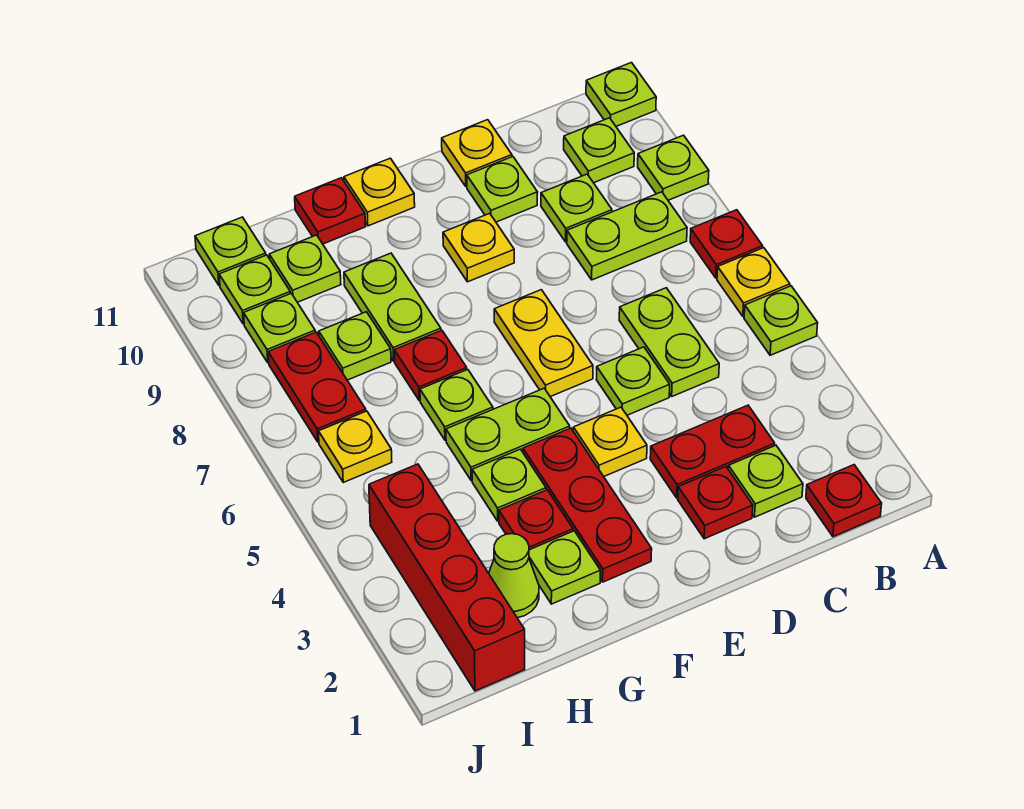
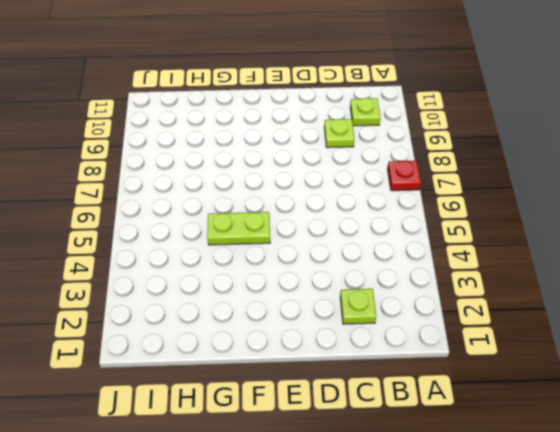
none -> lime 1x1 plate [744,286,818,355]
none -> yellow 1x1 plate [717,248,790,316]
none -> lime 1x1 plate [638,135,709,200]
none -> lime 1x1 plate [586,63,656,126]

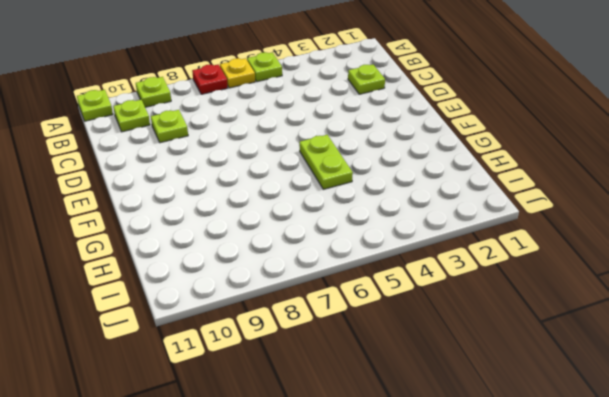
none -> red 1x1 plate [806,465,882,537]
none -> lime 1x2 plate [567,192,687,280]
none -> red 1x2 plate [650,405,775,498]
none -> lime 1x2 plate [619,288,719,396]

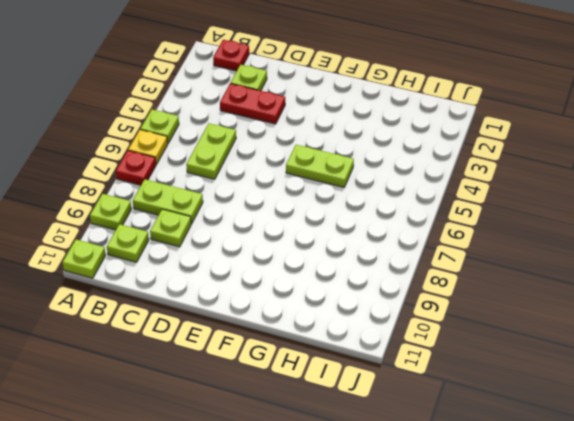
none -> red 1x1 plate [678,467,753,539]
none -> lime 1x1 plate [596,347,670,415]
none -> lime 1x1 plate [467,157,538,222]
none -> yellow 1x1 plate [442,120,512,187]

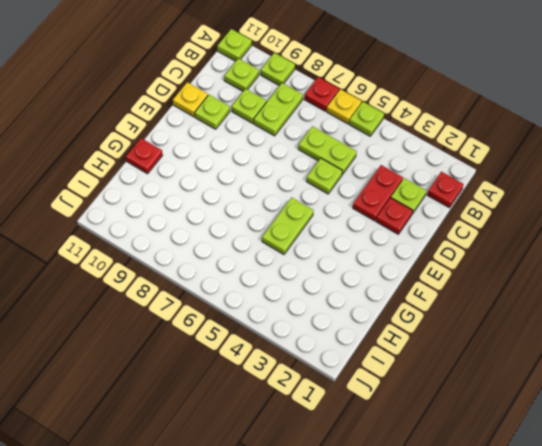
none -> yellow 1x1 plate [573,407,647,476]
none -> yellow 1x2 plate [494,290,593,397]
none -> yellow 1x1 plate [443,213,514,282]
none -> red 1x3 plate [523,428,652,582]

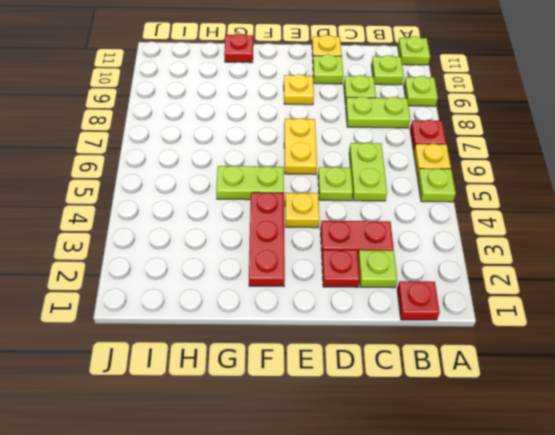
none -> yellow 1x1 plate [344,158,415,226]
none -> lime 1x1 plate [529,531,600,604]
none -> red 1x1 plate [499,490,573,550]
none -> lime 1x1 plate [472,449,546,521]

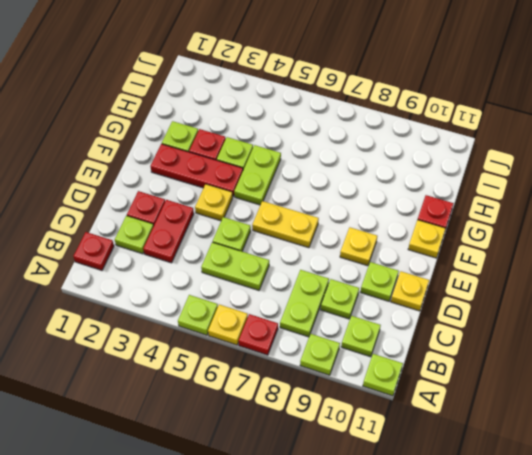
none -> lime 1x1 plate [420,370,493,440]
none -> red 1x1 plate [394,330,467,400]
none -> lime 1x2 plate [344,253,441,361]
none -> lime 1x1 cone [489,534,539,618]

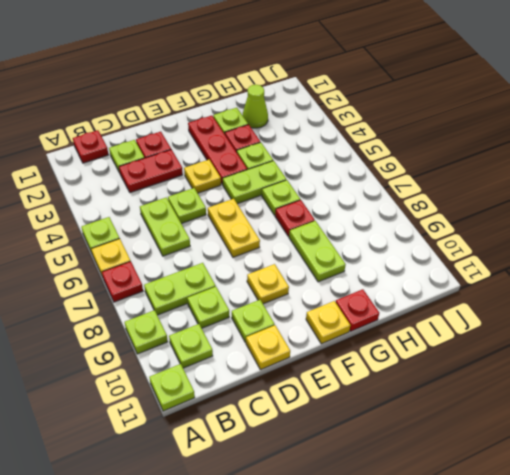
none -> lime 1x1 plate [319,312,391,380]
none -> lime 1x1 plate [269,235,341,302]
none -> red 1x4 brick [369,464,525,691]
none -> yellow 1x1 plate [318,411,392,482]

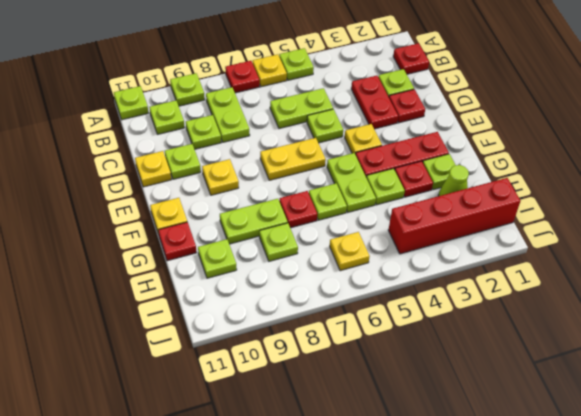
none -> red 1x2 plate [268,332,366,442]
none -> lime 1x1 plate [244,293,315,363]
none -> lime 1x1 plate [219,255,290,324]
none -> lime 1x1 plate [195,217,266,286]

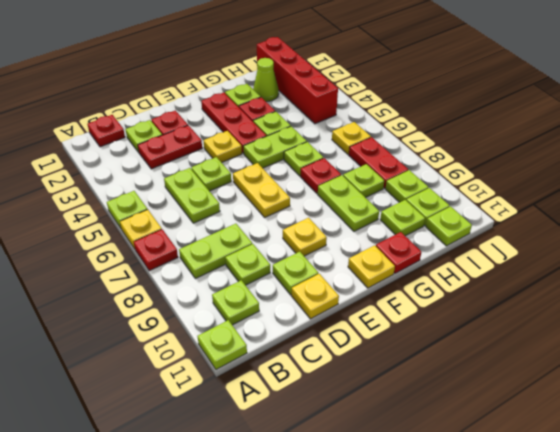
none -> lime 1x1 plate [638,135,709,200]

